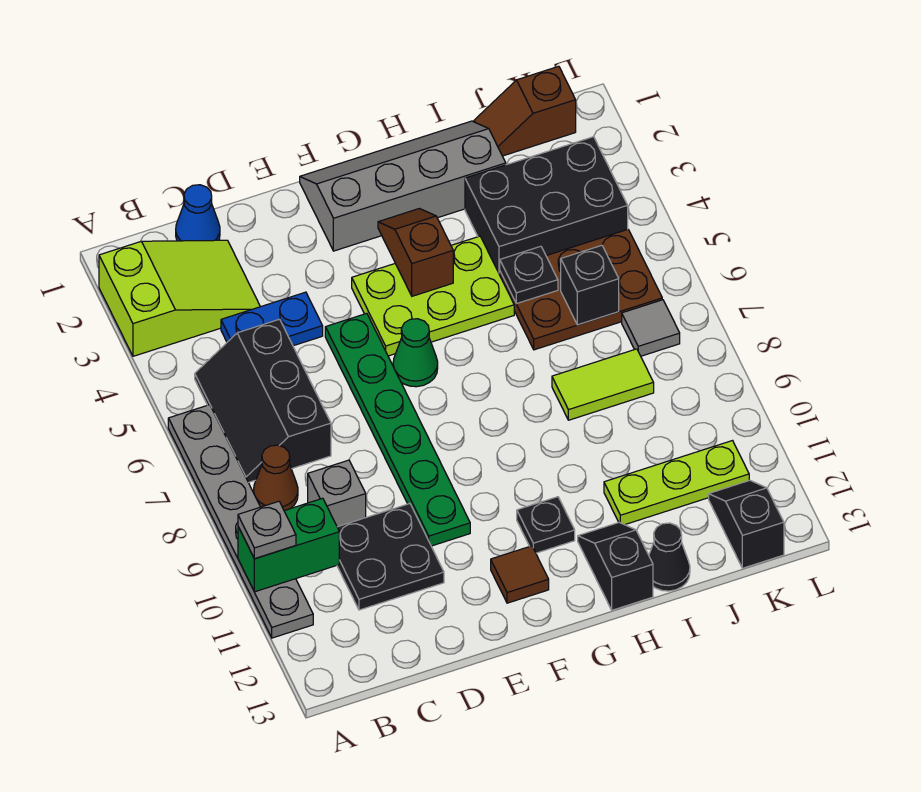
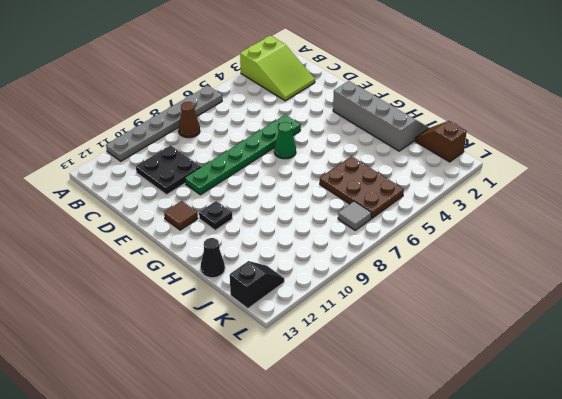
none -> black 2x3 slope [195,319,331,482]
none -> blue 1x1 cone [176,185,220,241]
none -> blue 1x2 plate [221,292,323,346]

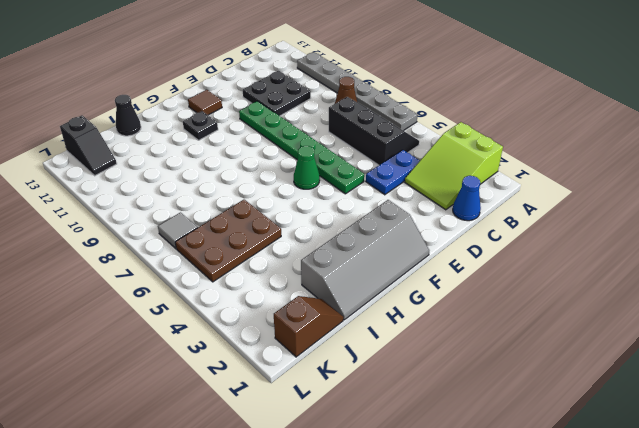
none -> grey 1x1 brick [308,460,366,527]
none -> lime 2x3 plate [352,236,514,356]
none -> black 1x2 slope [578,522,653,610]

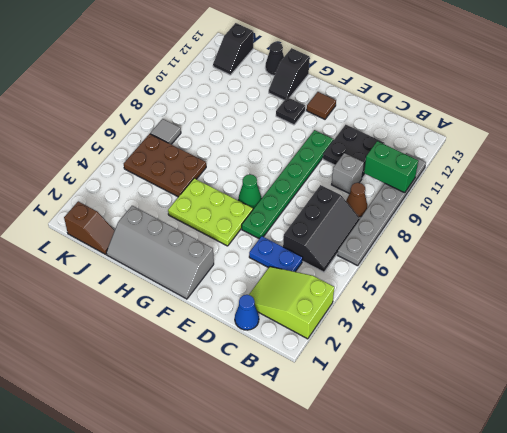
none -> black 2x3 brick [465,137,628,275]
none -> lime 1x2 tile [552,349,654,420]
none -> lime 1x3 plate [604,441,749,525]

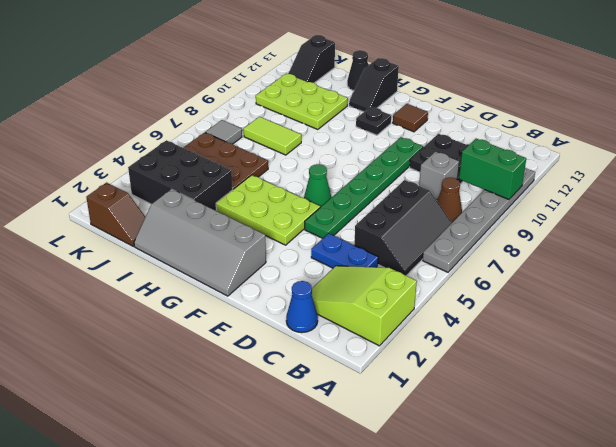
lime 2x3 plate [256,74,348,130] -> lime 1x3 plate [604,441,749,525]
none -> brown 1x2 slope [378,209,453,296]
none -> black 1x1 plate [500,246,558,304]
none -> black 1x1 brick [561,245,619,325]

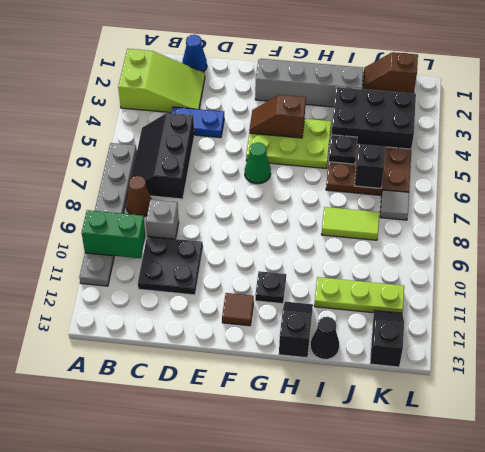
brown 1x2 slope [249,95,306,138] -> brown 1x2 slope turned to [378,209,453,296]
none -> green 1x6 plate [325,313,470,546]
none -> grey 1x1 plate [238,501,296,559]

